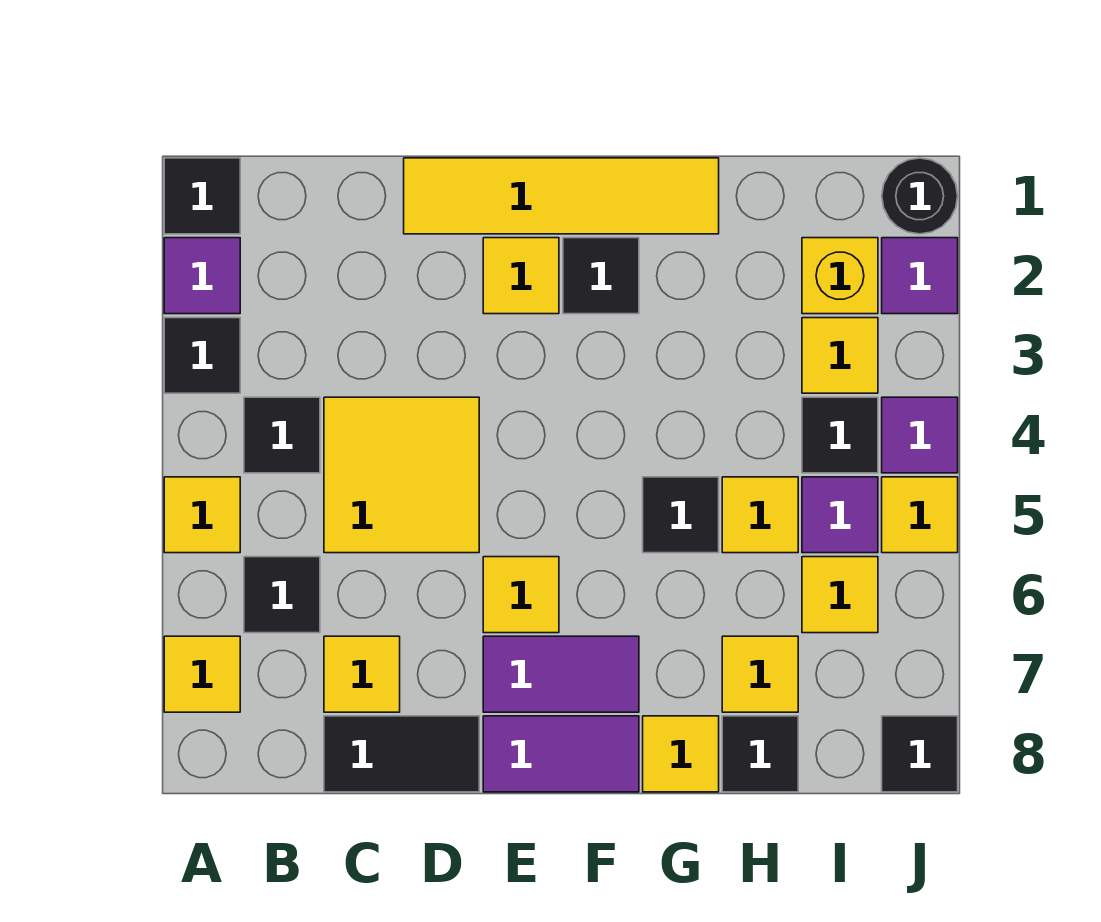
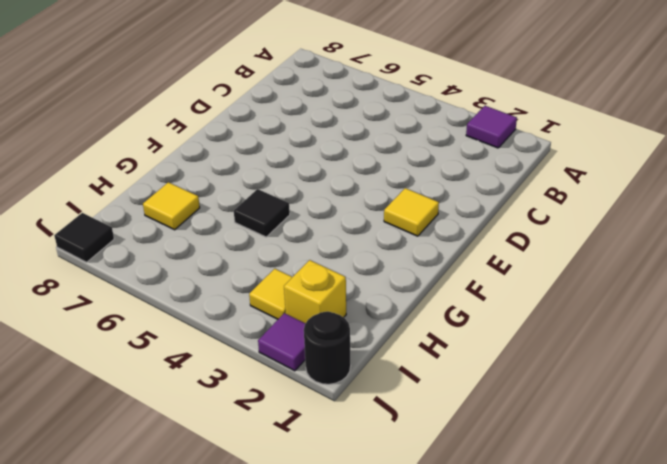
none -> black 1x1 tile [164,158,240,234]
none -> black 1x1 tile [164,318,240,393]
none -> yellow 1x1 tile [164,477,240,553]
none -> yellow 1x1 tile [164,636,240,712]

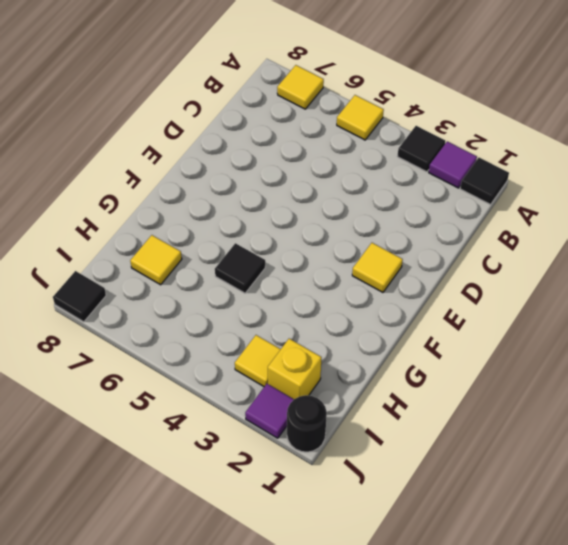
none -> black 1x1 tile [244,397,320,473]
none -> black 1x1 tile [244,557,320,633]
none -> yellow 2x2 tile [324,397,479,553]
none -> yellow 1x1 tile [324,636,400,712]

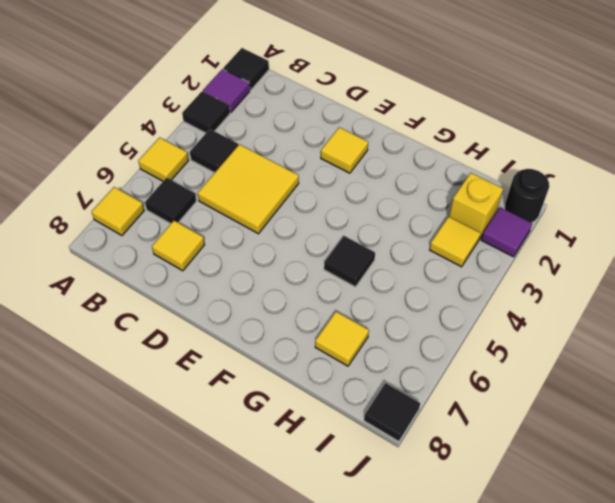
none -> black 1x2 tile [324,716,479,792]
none -> yellow 1x4 tile [404,158,719,234]
none -> yellow 1x1 tile [483,557,559,633]
none -> purple 1x2 tile [483,636,639,712]

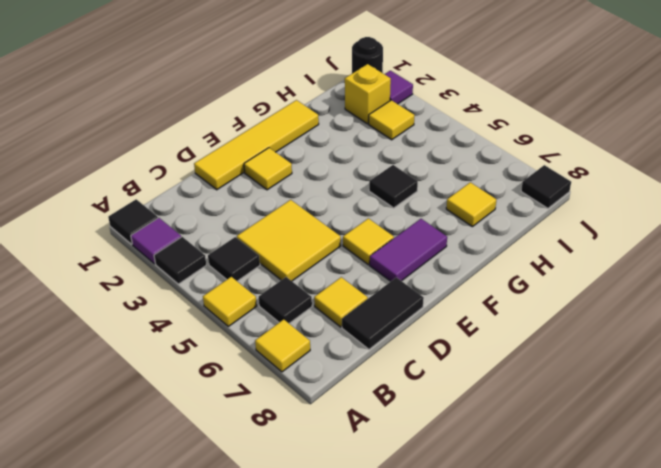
none -> purple 1x2 tile [483,716,639,792]
none -> black 1x1 tile [563,238,639,314]
none -> yellow 1x1 tile [643,716,719,792]
none -> yellow 1x1 tile [722,477,798,553]

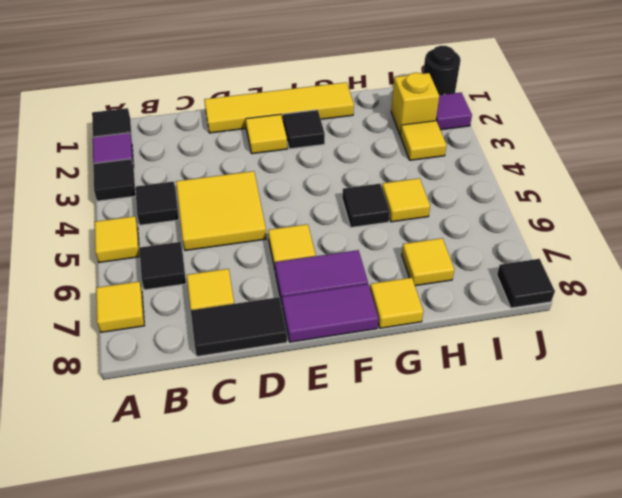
none -> black 1x1 tile [722,716,798,792]
none -> black 1x1 tile [802,397,878,473]
none -> purple 1x1 tile [802,477,878,553]
none -> yellow 1x1 tile [802,557,878,633]

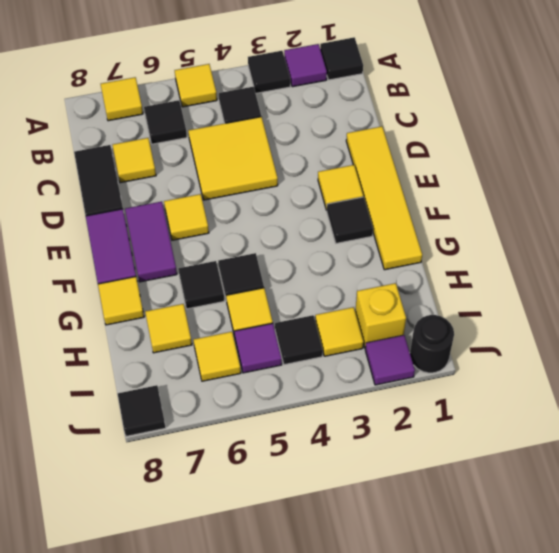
black 1x1 tile [178,261,224,309] -> black 1x1 tile moved to [722,716,798,792]
none -> purple 1x1 tile [882,397,958,473]
none -> yellow 1x1 tile [882,477,958,553]

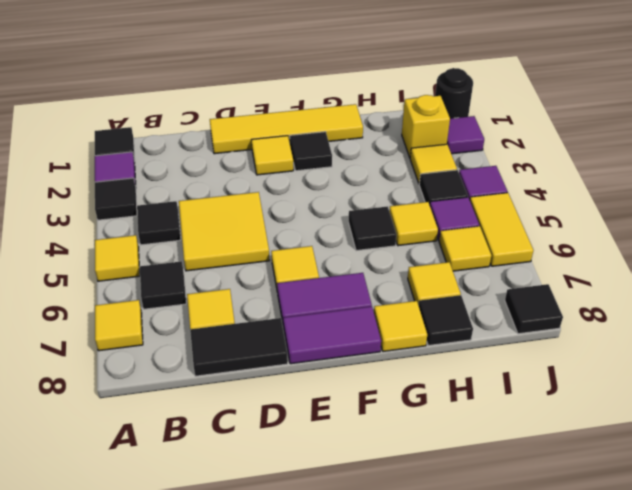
yellow 1x2 tile [470,193,533,266] -> yellow 1x1 tile [882,477,958,553]

